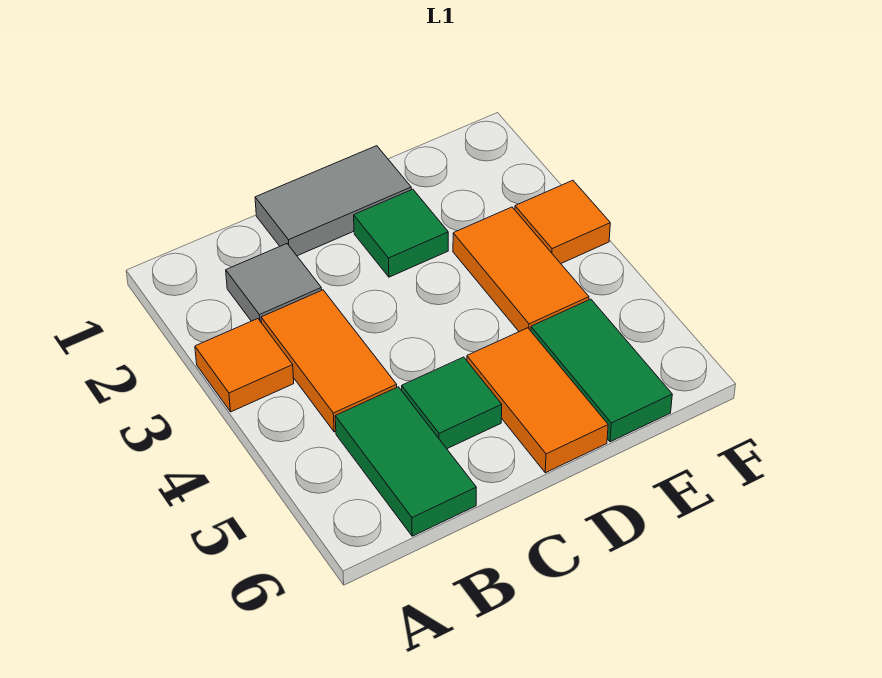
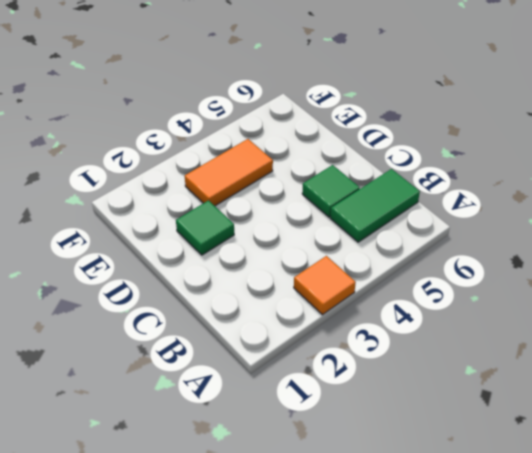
none -> grey 1x1 tile [226,244,322,323]
none -> orange 1x2 tile [261,290,397,432]

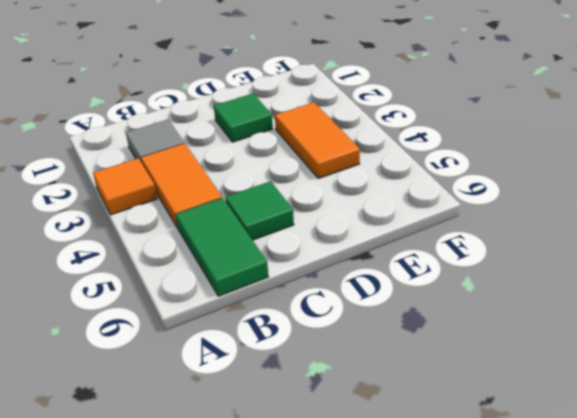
none -> grey 1x2 tile [255,146,411,256]
none -> orange 1x2 tile [467,328,608,473]

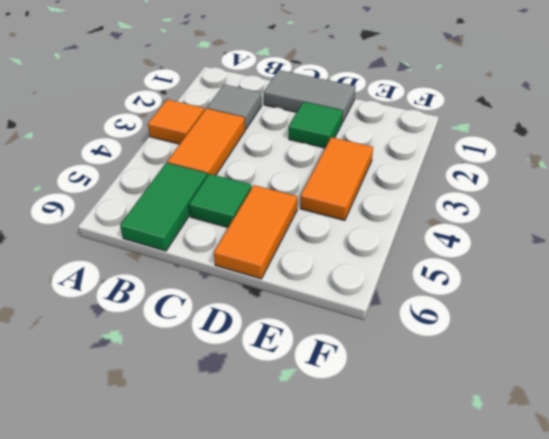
none -> green 1x2 tile [531,299,672,442]
none -> orange 1x1 tile [515,180,610,263]

